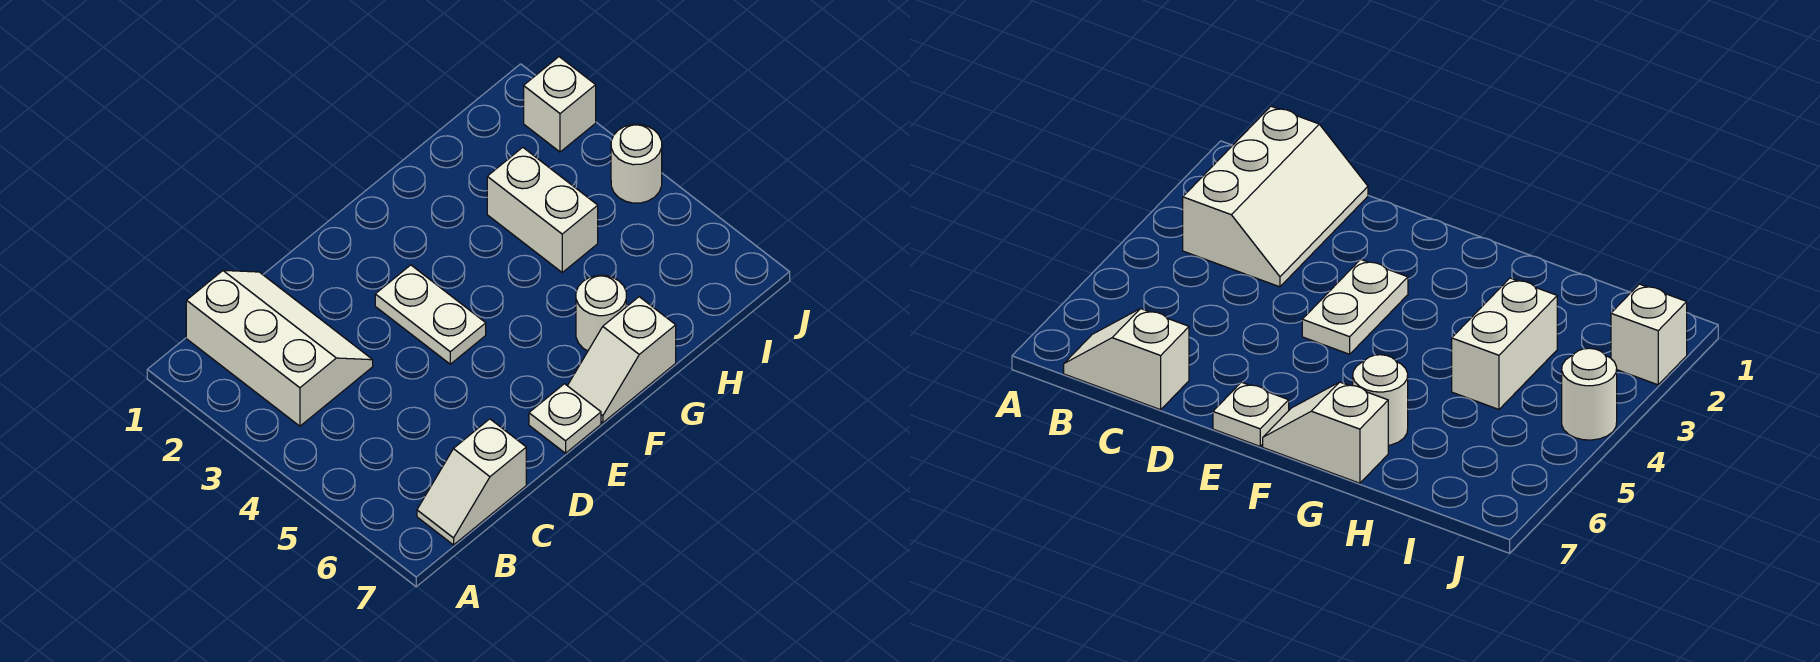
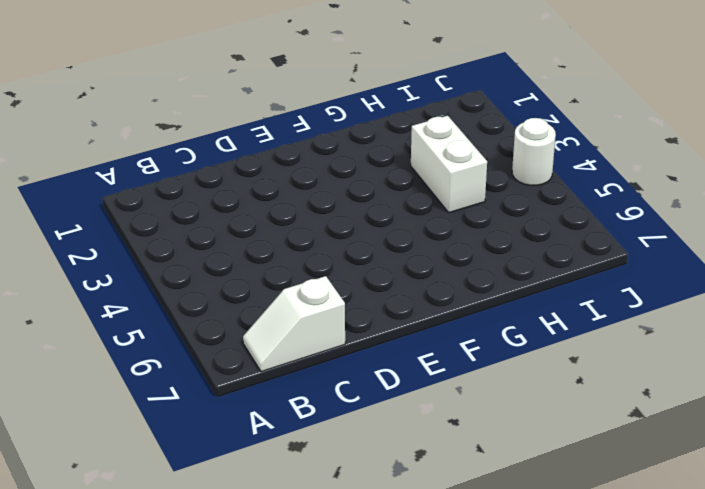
none -> white 2x3 slope [186,270,373,426]
none -> white 1x2 plate [375,265,486,364]

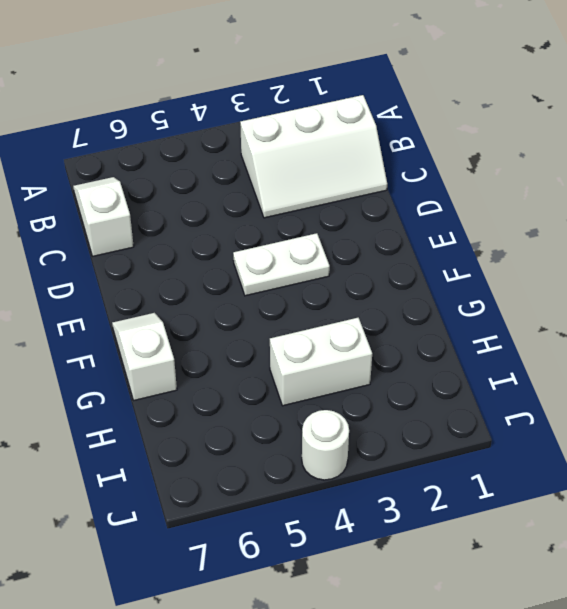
none -> white 1x1 plate [529,384,601,453]
none -> white 1x1 round brick [576,275,626,351]

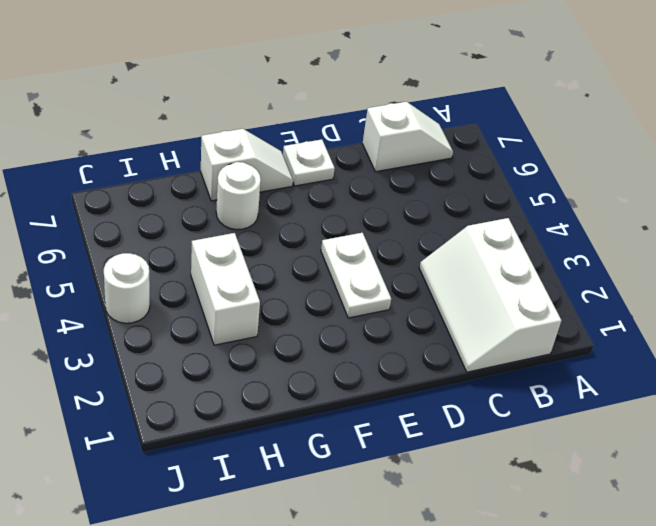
none -> white 1x1 brick [524,57,596,152]

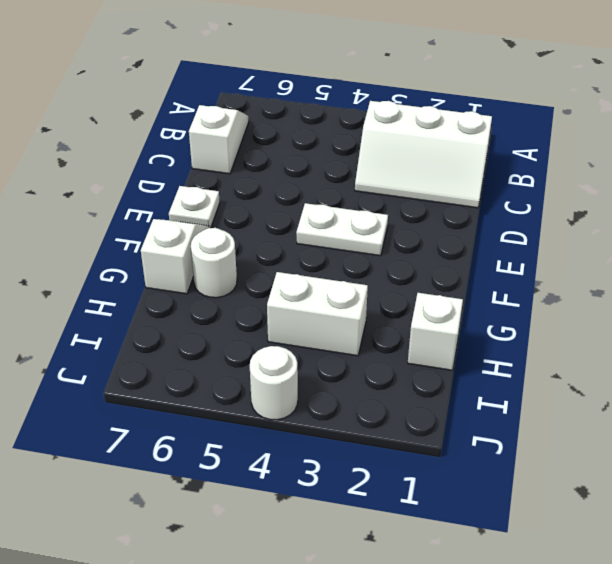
white 1x1 brick [408,293,463,370] -> white 1x1 brick moved to [524,57,596,152]

